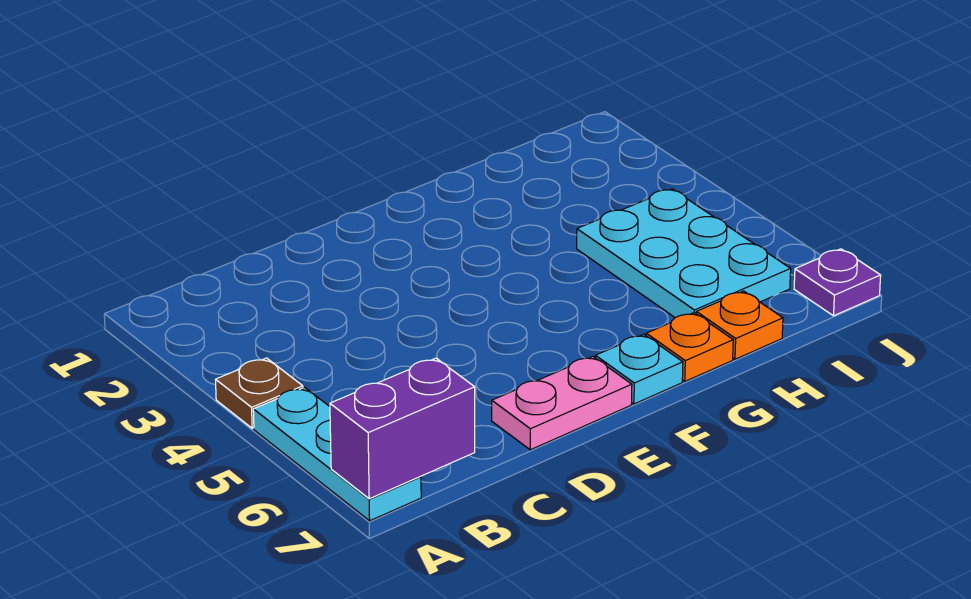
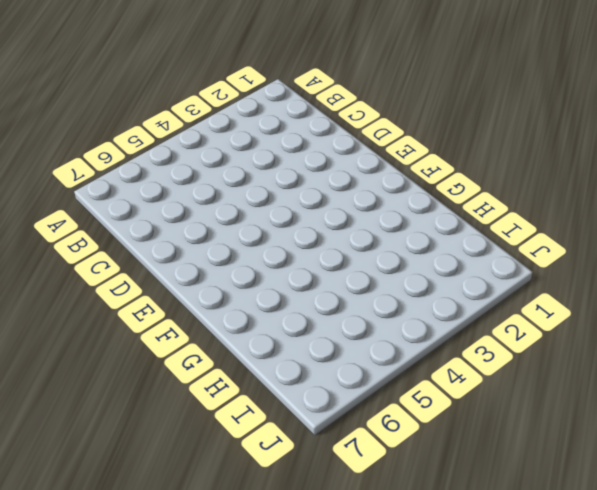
none -> brown 1x1 plate [216,358,303,428]
none -> cyan 1x3 plate [253,387,421,521]

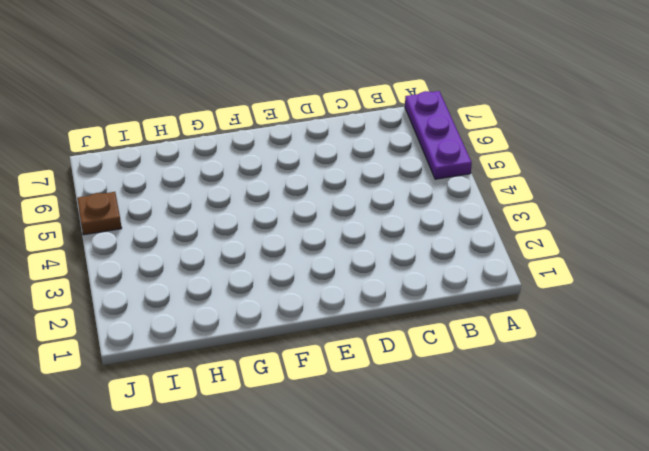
purple 1x3 plate [405,91,472,179] -> cyan 1x3 plate [253,387,421,521]
brown 1x1 plate [77,192,122,235] -> brown 1x1 plate moved to [216,358,303,428]
none -> pink 1x2 plate [492,357,632,450]
none -> cyan 1x1 plate [595,334,683,404]

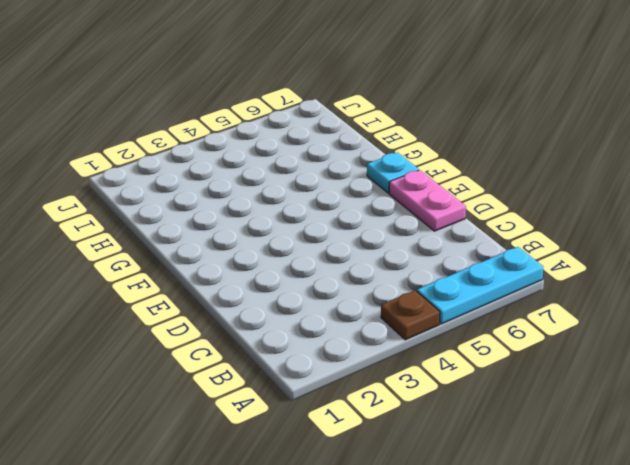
none -> orange 1x1 plate [646,313,733,381]
none -> cyan 2x3 plate [577,189,791,318]

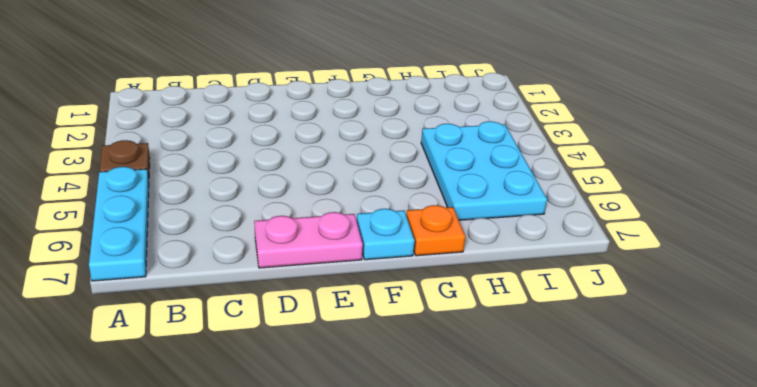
none -> orange 1x1 plate [696,291,783,359]
none -> purple 1x1 plate [794,249,881,316]

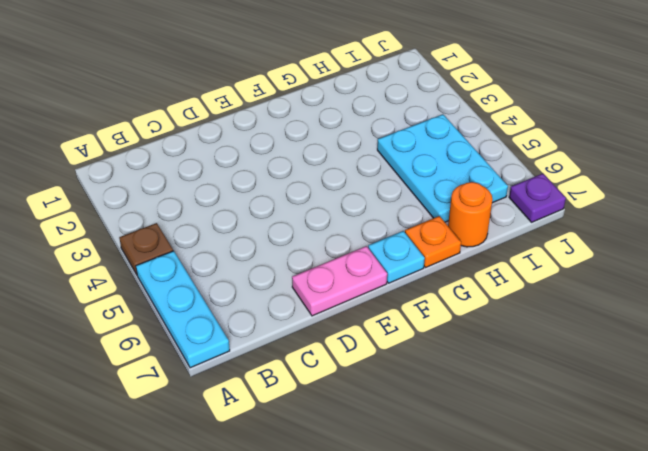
orange 1x1 round brick [448,182,493,247] -> orange 1x1 plate [696,291,783,359]
none -> purple 1x2 brick [330,358,475,499]

